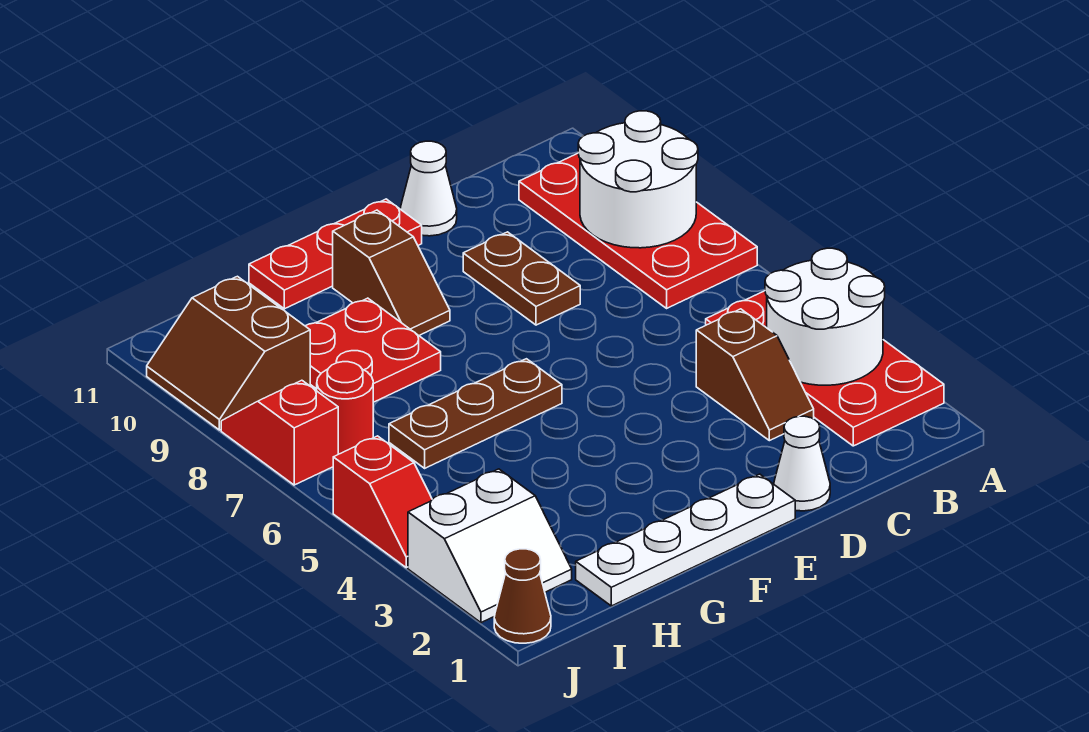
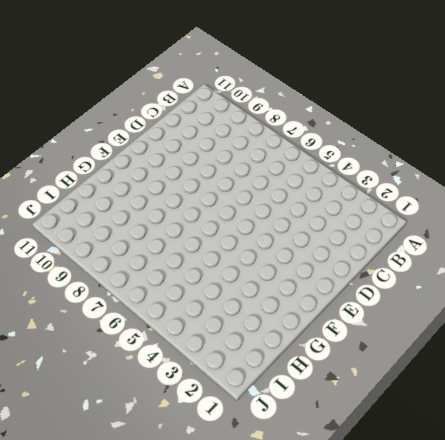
none -> red 2x4 plate [706,291,944,446]
none -> red 2x4 plate [519,153,757,308]
none -> brown 1x2 slope [696,309,814,441]

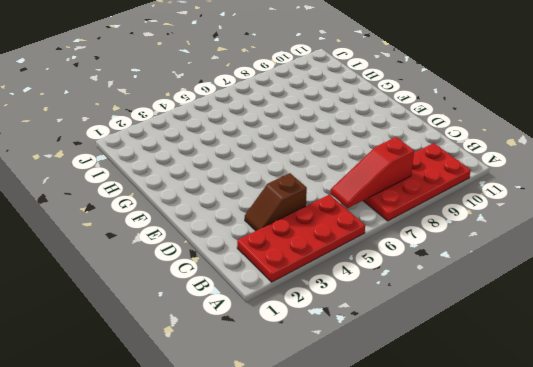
red 1x3 slope [331,137,414,208] -> white 2x2 round brick [578,111,698,248]
none -> white 1x1 cone [774,416,830,511]
none -> brown 1x2 plate [463,232,580,325]
none -> white 1x1 cone [400,141,457,236]

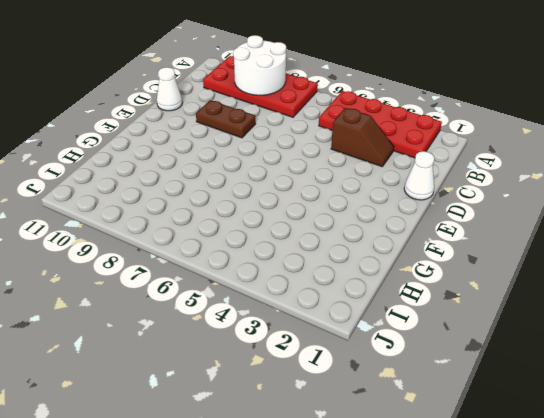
none -> white 1x4 plate [576,474,795,606]
none -> red 1x3 plate [249,199,422,309]
none -> brown 1x3 plate [389,359,562,468]

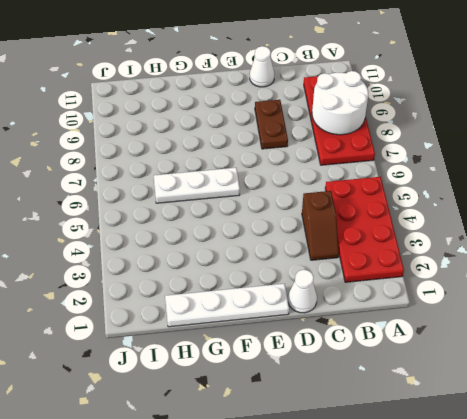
white 1x3 plate [154,168,240,203] -> brown 1x3 plate [389,359,562,468]
none -> red 1x3 plate [249,199,422,309]
none -> brown 1x2 slope [333,210,450,335]
none -> red 2x2 plate [306,298,441,402]

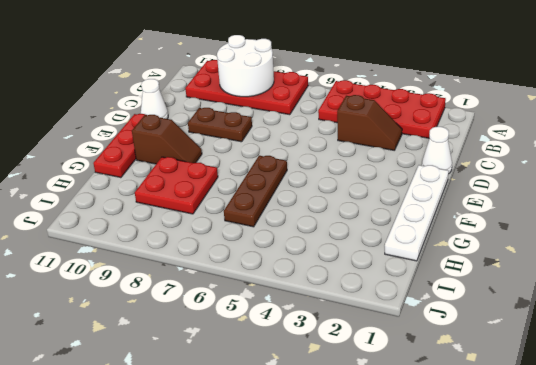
none -> white 2x2 slope [408,469,572,623]
none -> red 1x1 round brick [317,362,373,454]
none -> brown 2x2 slope [147,276,310,430]

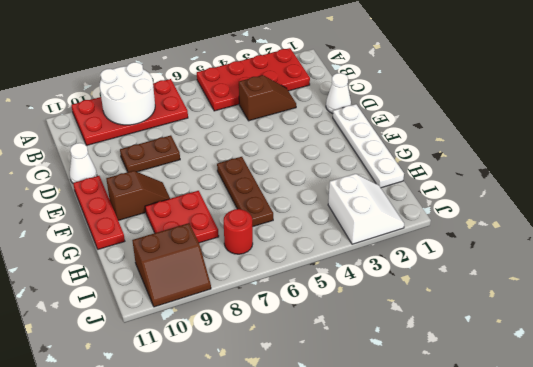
none -> brown 1x1 cone [494,549,551,643]
none -> red 1x2 slope [333,436,432,568]
none -> red 1x2 slope [221,380,338,485]

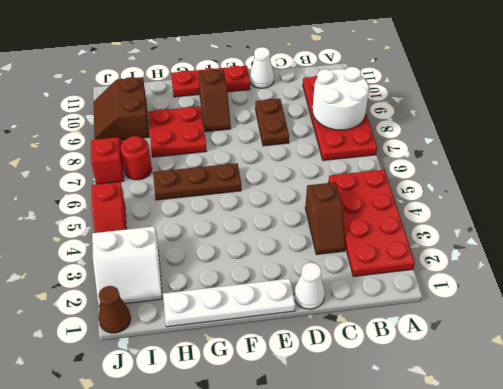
none -> white 2x2 round brick [765,248,885,385]

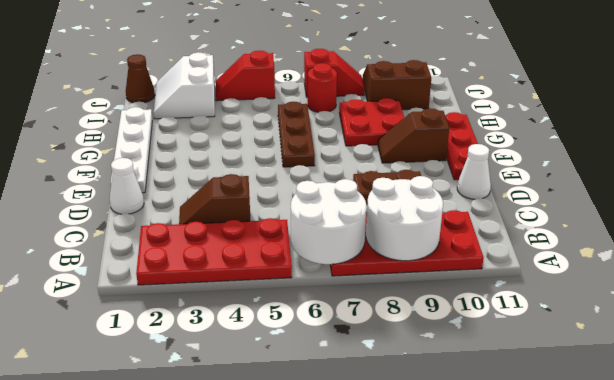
white 2x2 round brick [291,179,366,264] -> white 2x2 round brick moved to [765,248,885,385]

